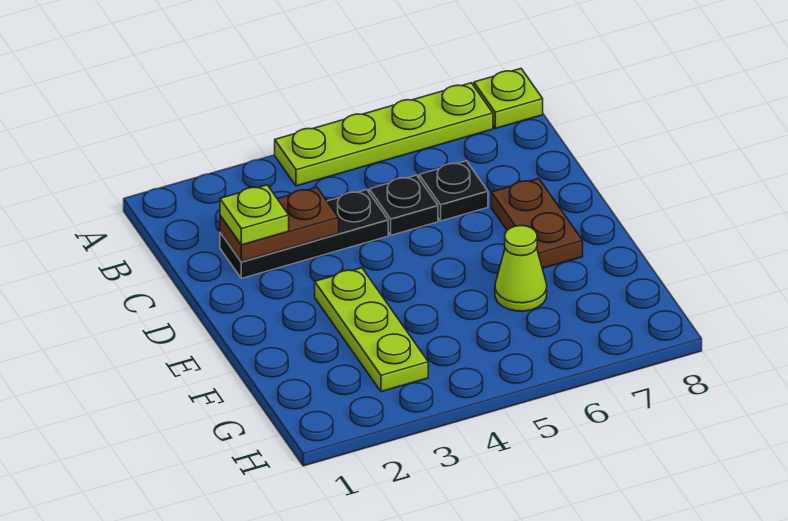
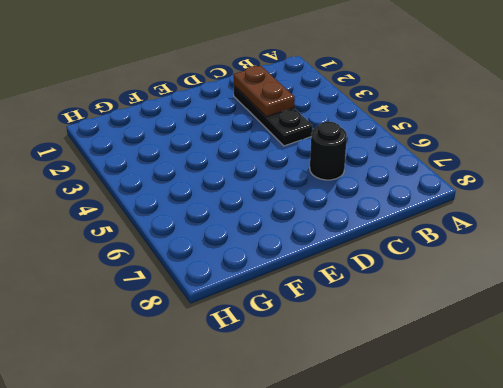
black 1x1 round brick [310,122,347,180] -> black 1x1 plate [419,161,488,221]
none -> lime 1x4 plate [275,83,493,186]
none -> lime 1x1 plate [474,69,543,128]

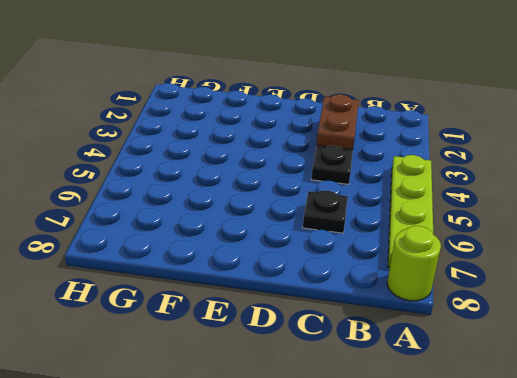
lime 1x1 round brick [387,226,441,301] -> lime 1x1 plate [474,69,543,128]
none -> black 1x1 plate [369,175,438,235]
none -> brown 1x2 plate [491,178,583,268]

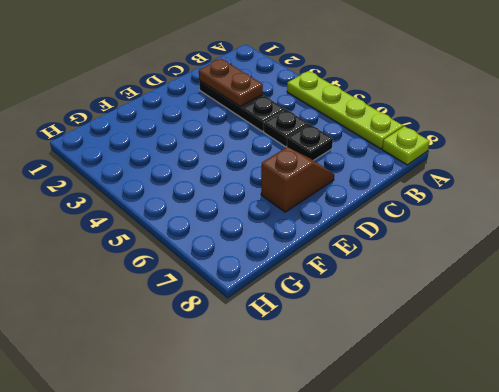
brown 1x2 slope [261,147,334,212] -> brown 1x2 plate [491,178,583,268]
none -> lime 1x3 plate [315,268,428,392]
none -> lime 1x1 cone [495,226,547,311]

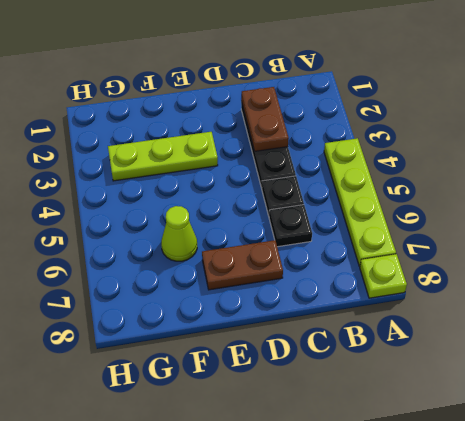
none -> lime 1x1 plate [220,185,289,245]

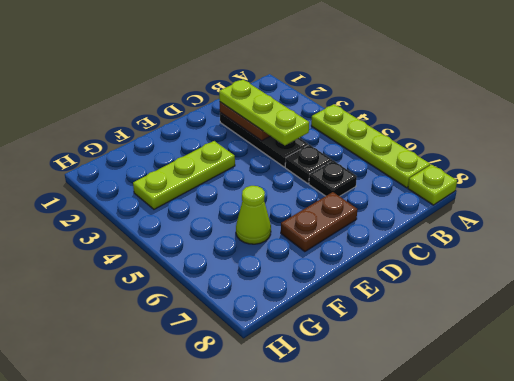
lime 1x3 plate [219,80,309,145] -> lime 1x1 plate [220,185,289,245]

